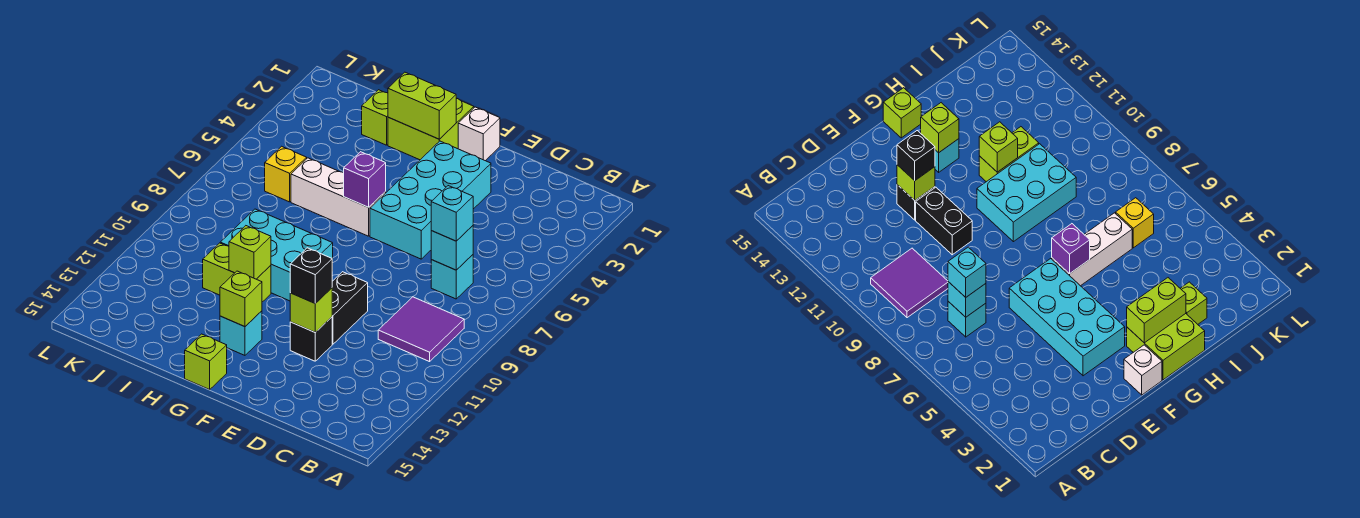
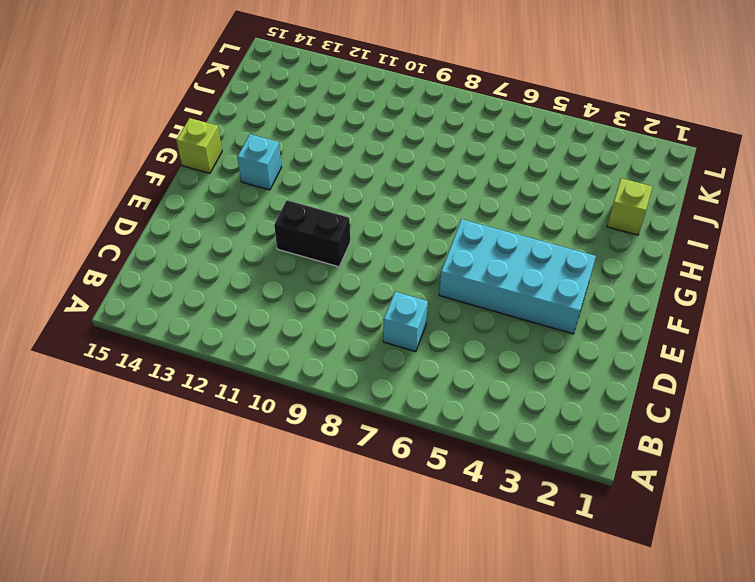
none -> purple 2x2 tile [378,297,464,362]
none -> black 1x1 brick [290,317,332,361]
none -> white 1x1 brick [458,107,500,161]

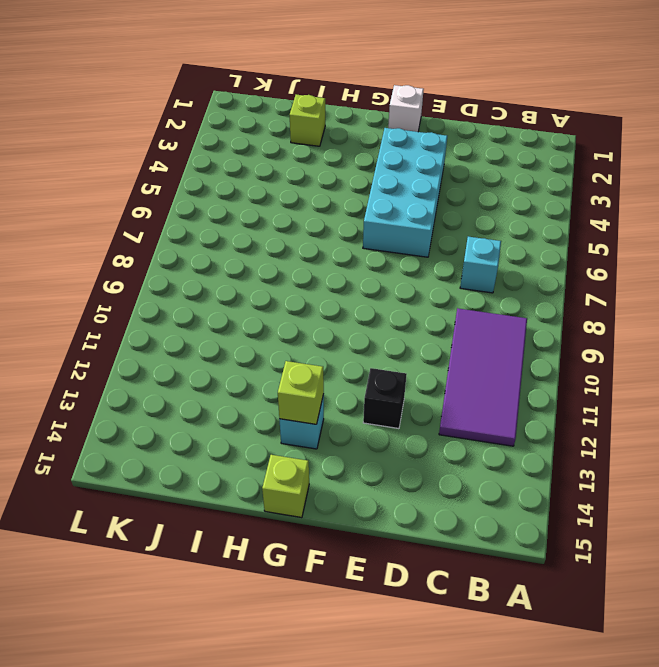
purple 2x4 tile [439,308,527,446] -> purple 2x2 tile [378,297,464,362]
none -> black 1x2 brick [332,272,368,344]
none -> lime 2x2 brick [388,98,474,160]
none -> white 1x3 brick [291,158,386,236]

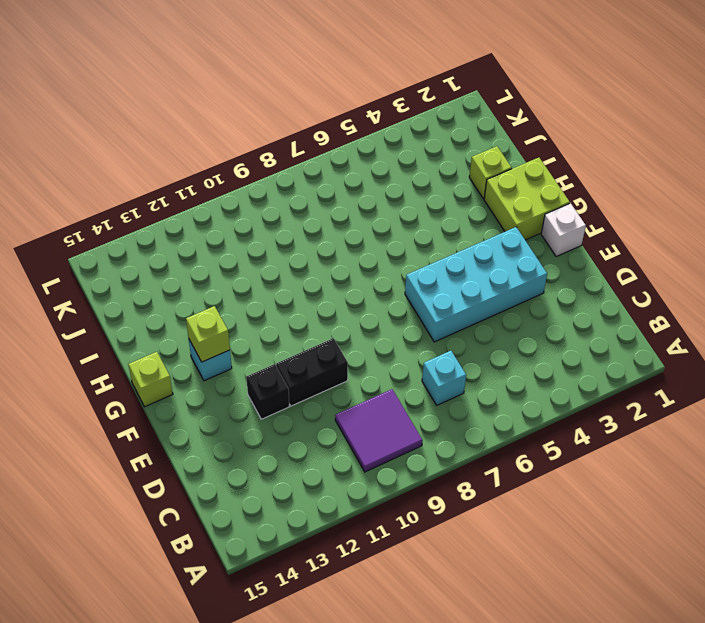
none -> white 1x3 brick [291,158,386,236]
none -> cyan 2x3 brick [220,209,333,301]
none -> lime 1x2 brick [203,243,271,302]

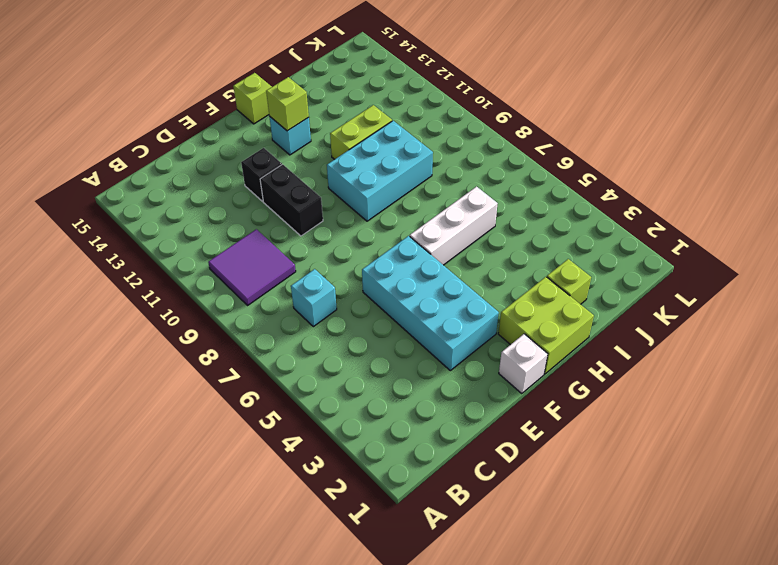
none -> yellow 1x1 brick [265,146,307,202]
none -> cyan 1x1 brick [431,226,473,270]
none -> lime 1x1 brick [290,288,332,332]

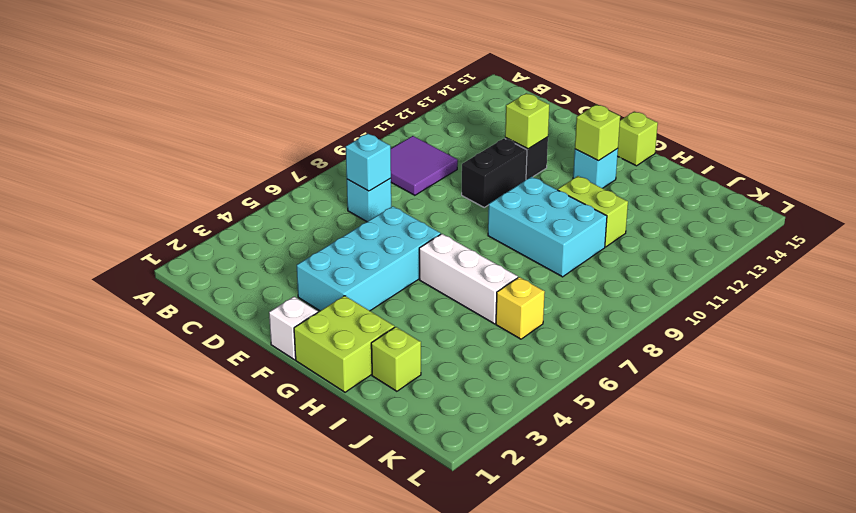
none -> lime 1x2 brick [388,72,456,139]
none -> purple 1x1 brick [344,152,386,207]
none -> lime 1x1 brick [229,226,271,279]

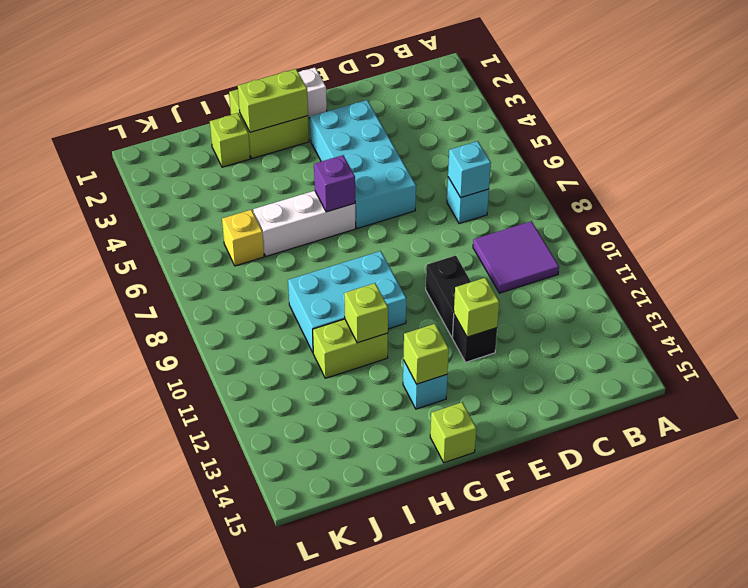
none -> cyan 1x1 brick [431,186,473,241]
none -> black 1x1 brick [290,248,332,303]

